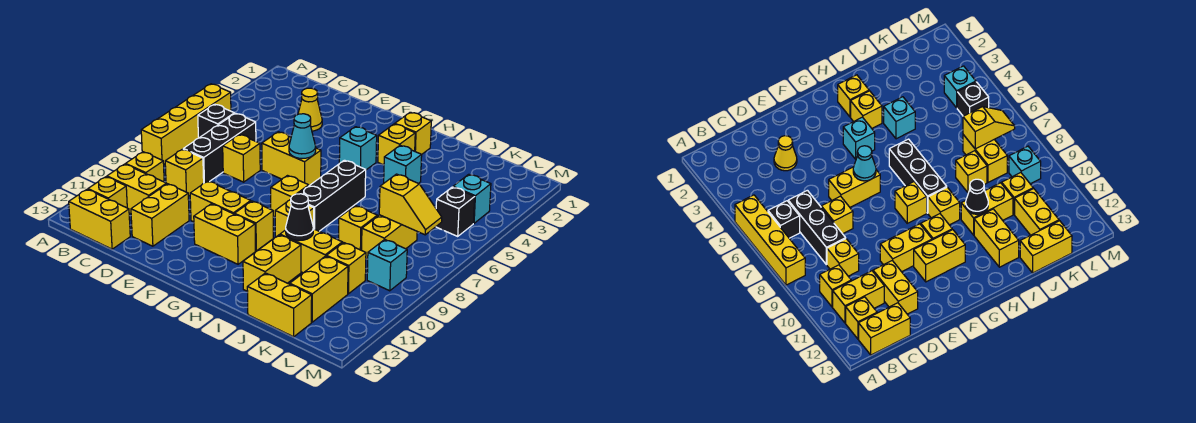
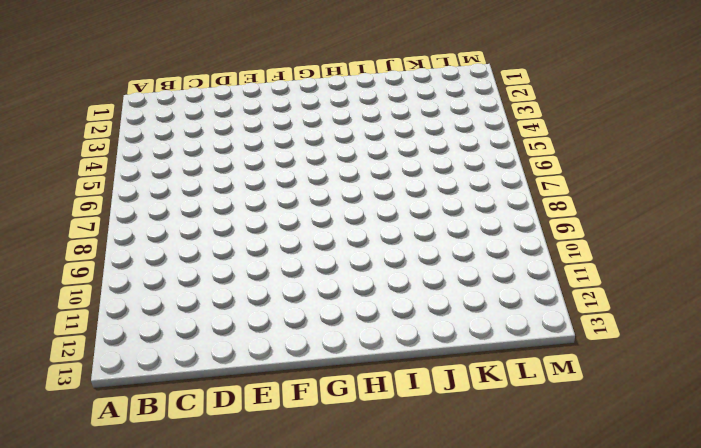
none -> yellow 1x4 brick [141,84,231,164]
none -> black 1x1 brick [198,104,234,138]
none -> yellow 1x1 brick [126,152,164,182]
none -> yellow 1x2 brick [107,164,167,214]

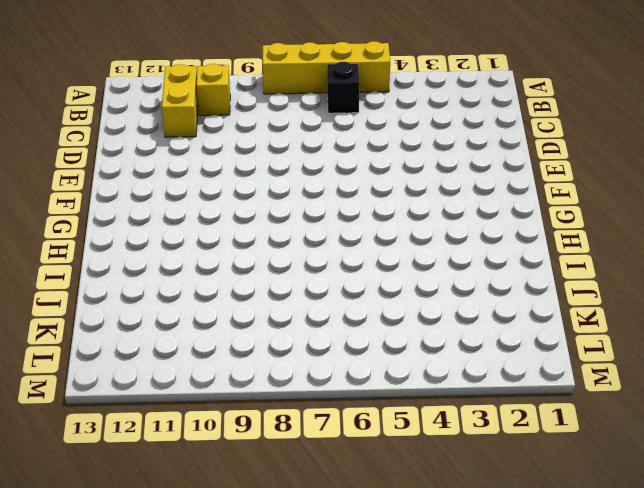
none -> yellow 1x1 brick [88,177,127,208]
none -> yellow 1x2 brick [69,189,130,249]
none -> black 1x3 brick [184,113,256,183]
none -> yellow 1x1 brick [165,149,204,196]

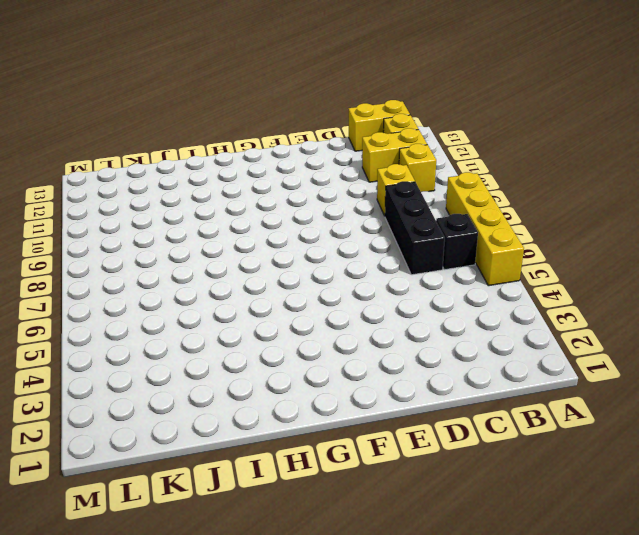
none -> yellow 1x1 cone [298,88,322,131]
none -> yellow 1x1 brick [223,134,260,182]
none -> yellow 1x2 brick [131,184,189,246]
none -> yellow 1x2 brick [262,132,321,186]

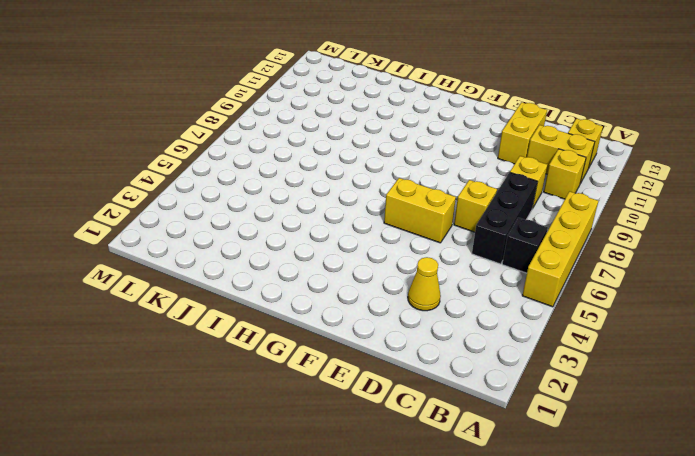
none -> yellow 1x2 brick [69,189,130,249]
none -> yellow 1x2 brick [190,181,251,222]
none -> yellow 1x2 brick [194,204,256,264]
none -> cyan 1x1 brick [339,127,377,170]

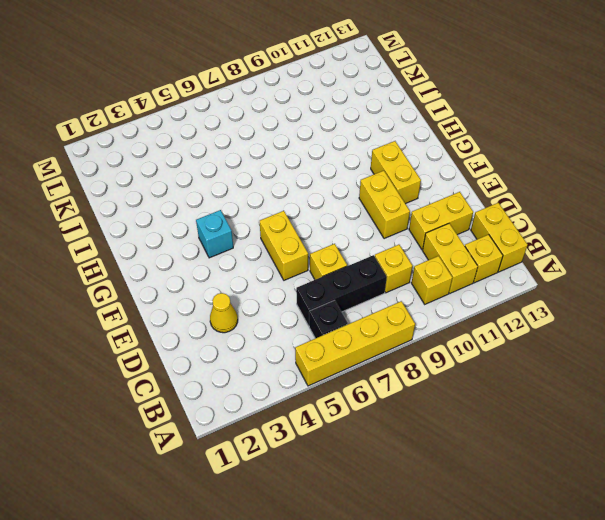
none -> yellow 1x1 brick [271,176,309,217]
none -> yellow 1x1 brick [235,201,273,251]
none -> yellow 1x1 brick [395,112,431,154]
none -> yellow 1x1 brick [378,124,415,165]

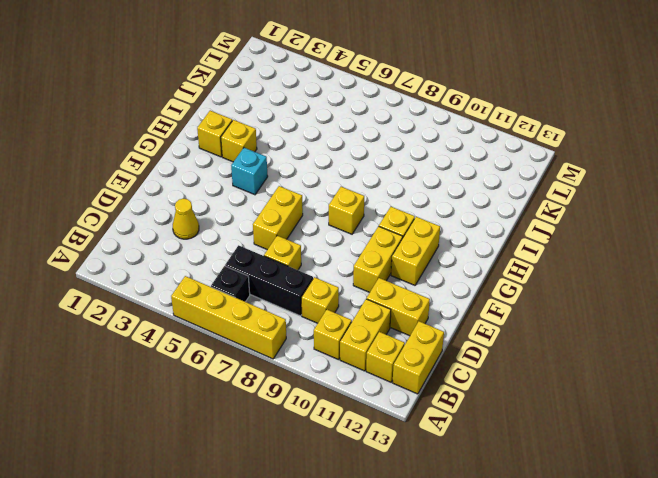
none -> black 1x3 brick [299,160,366,231]
none -> yellow 1x1 brick [275,200,314,237]
none -> cyan 1x1 brick [384,145,422,183]
none -> yellow 1x2 brick [280,229,342,273]

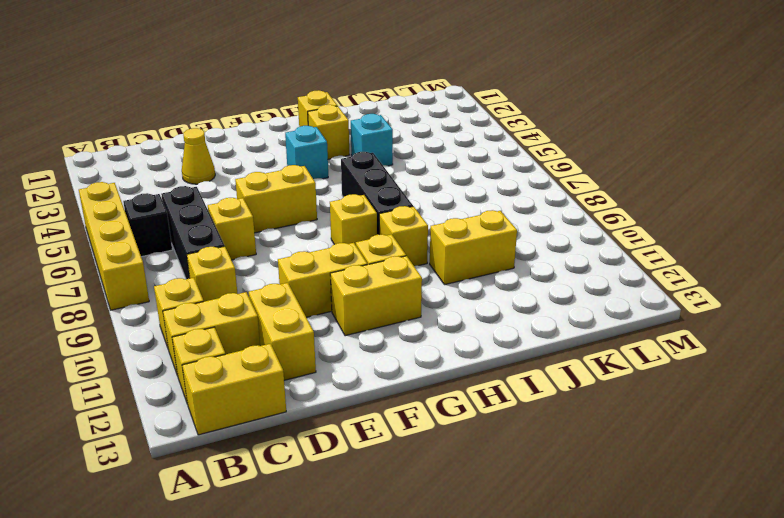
none -> yellow 1x2 brick [243,235,301,292]
none -> yellow 1x1 brick [338,206,377,250]
none -> yellow 1x2 brick [247,273,312,337]
none -> yellow 1x2 brick [362,215,417,259]

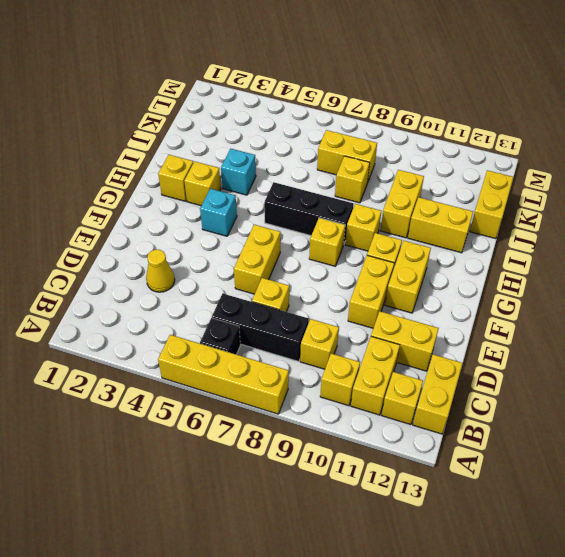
none -> yellow 1x1 brick [327,243,366,294]
none -> yellow 1x2 brick [290,256,348,322]
none -> cyan 1x1 brick [453,174,491,223]
none -> black 1x1 brick [436,187,475,236]

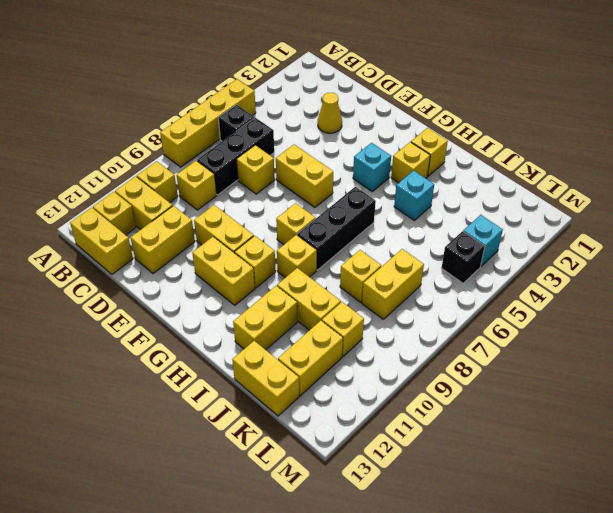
none -> cyan 1x1 brick [367,239,407,291]
none -> cyan 1x1 cone [289,114,316,159]
none -> black 1x1 cone [286,194,313,241]
none -> yellow 1x2 slope [379,174,442,235]

